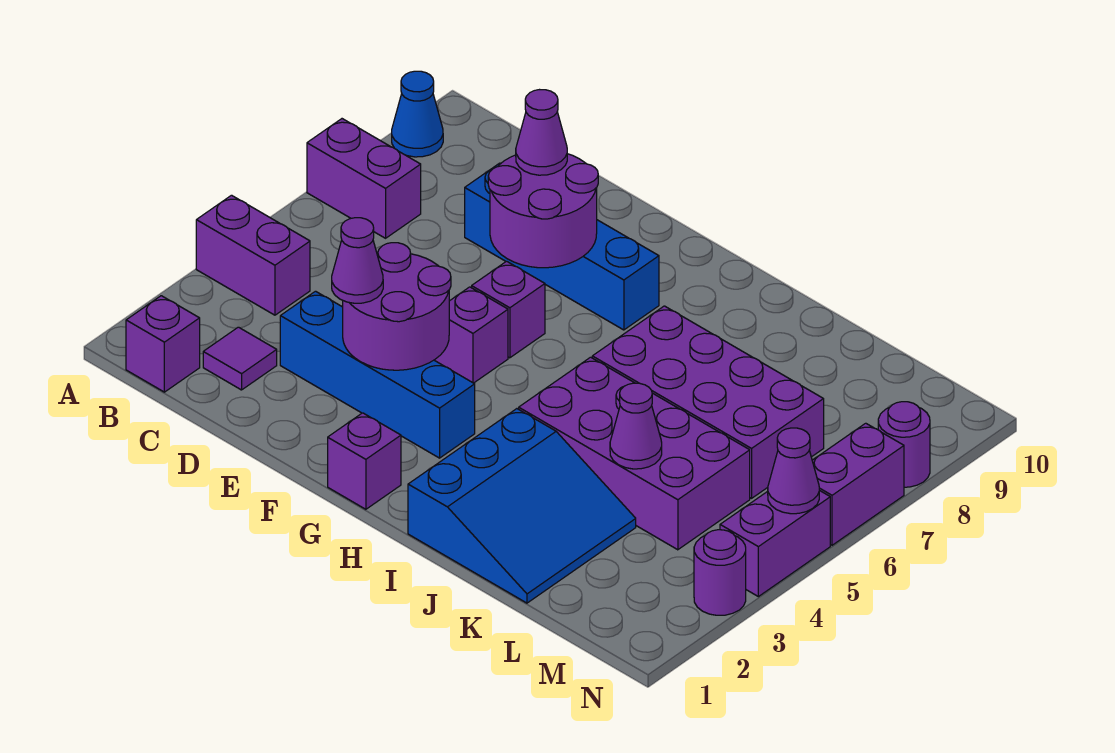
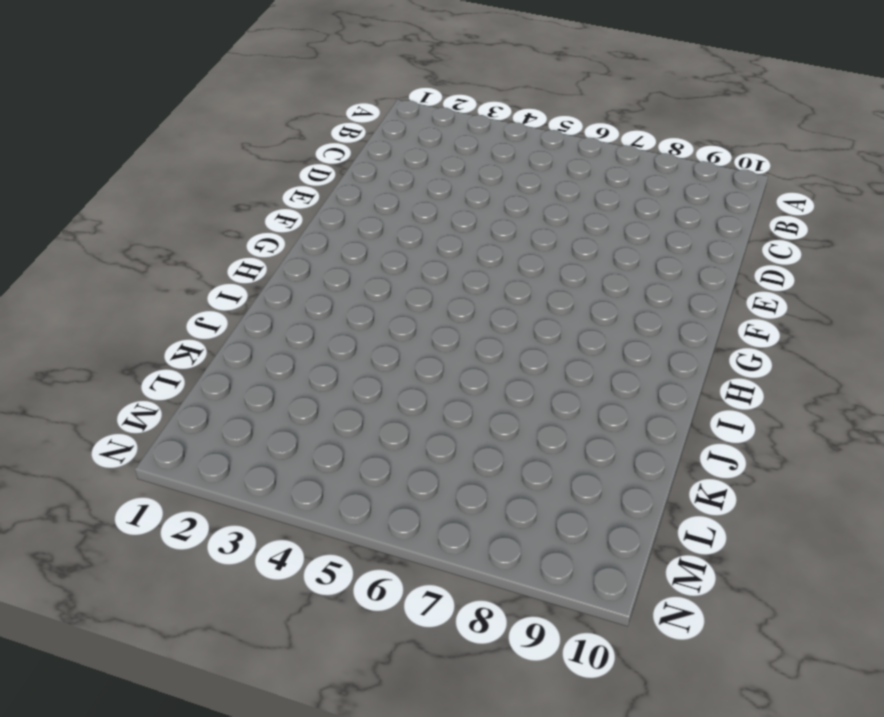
none -> purple 1x2 brick [196,195,310,315]
none -> purple 1x2 brick [307,119,421,238]
none -> blue 1x1 cone [392,71,443,157]

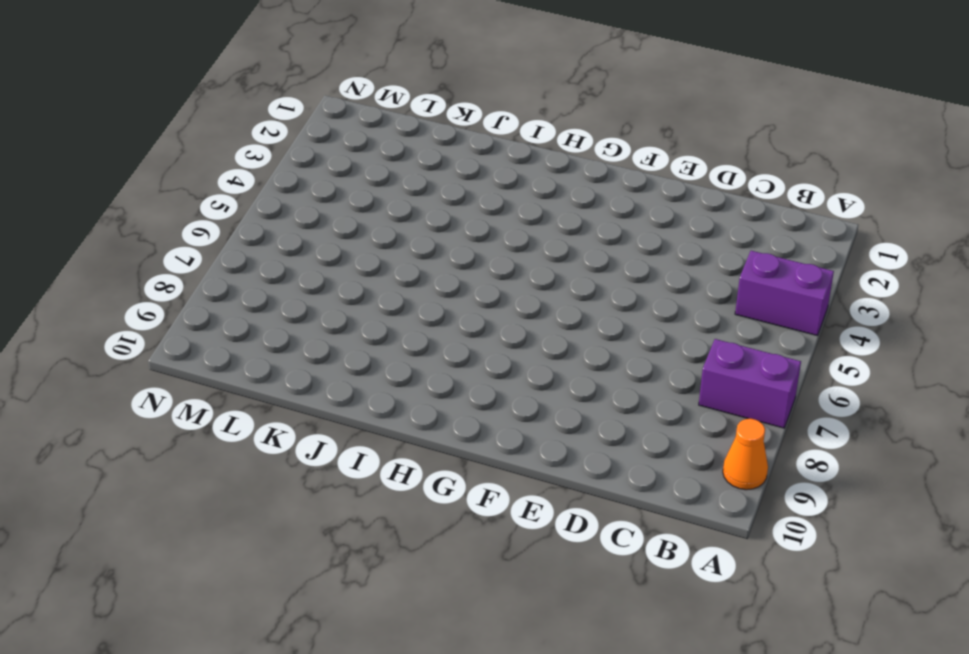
orange 1x1 cone [723,419,768,490] -> blue 1x1 cone [392,71,443,157]
none -> purple 1x1 brick [126,296,200,392]
none -> purple 1x1 tile [203,327,277,390]
none -> blue 1x4 brick [280,291,475,458]

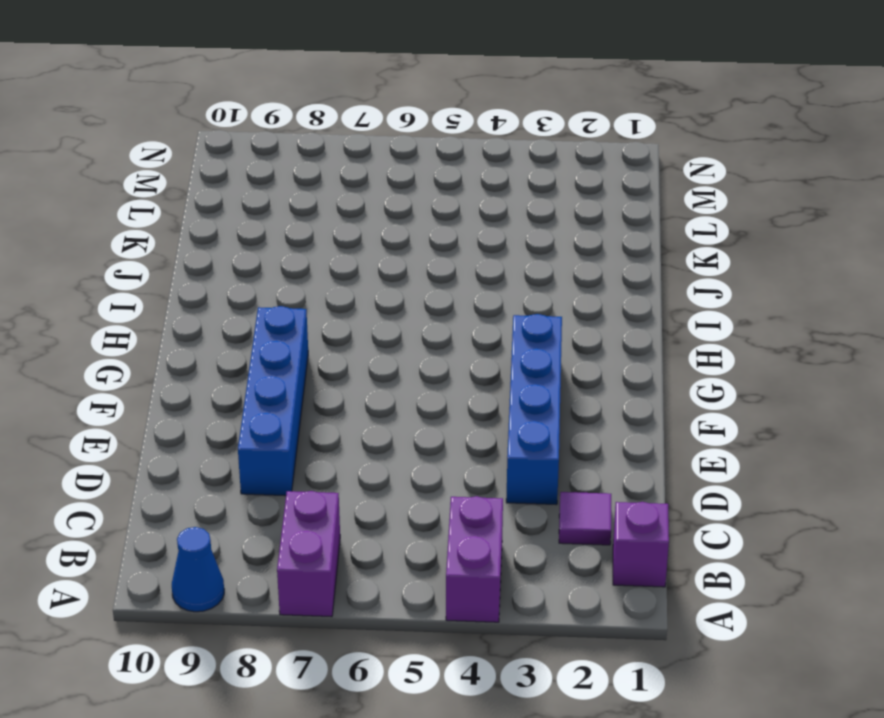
none -> purple 1x1 brick [435,287,508,383]
none -> purple 1x1 brick [472,261,545,358]
none -> purple 1x1 brick [328,413,401,509]

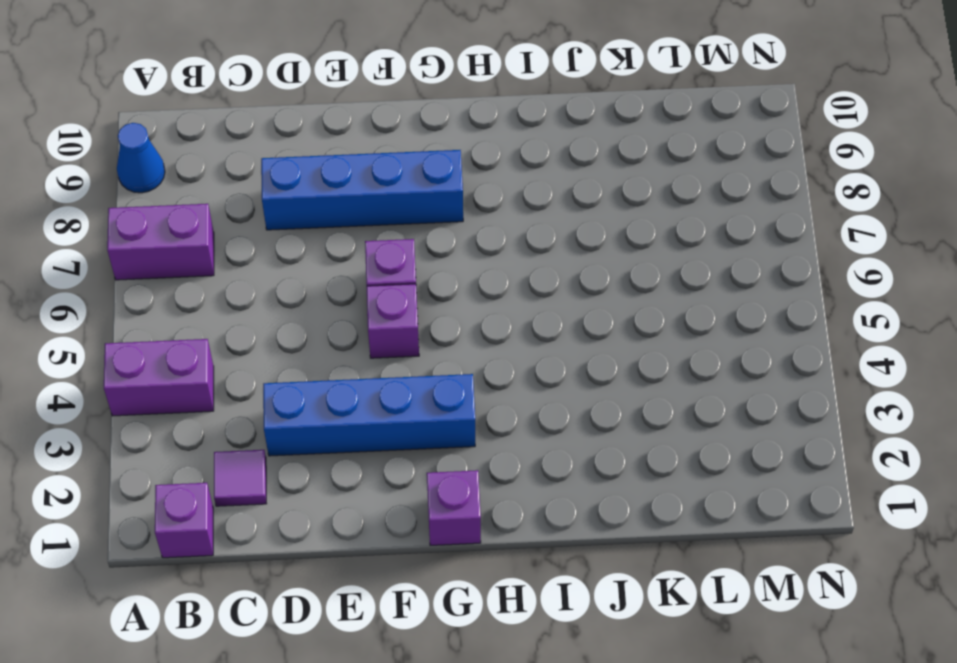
none -> blue 3x3 slope [408,409,636,603]
none -> purple 2x4 brick [519,357,750,550]
none -> purple 2x4 brick [592,306,824,498]

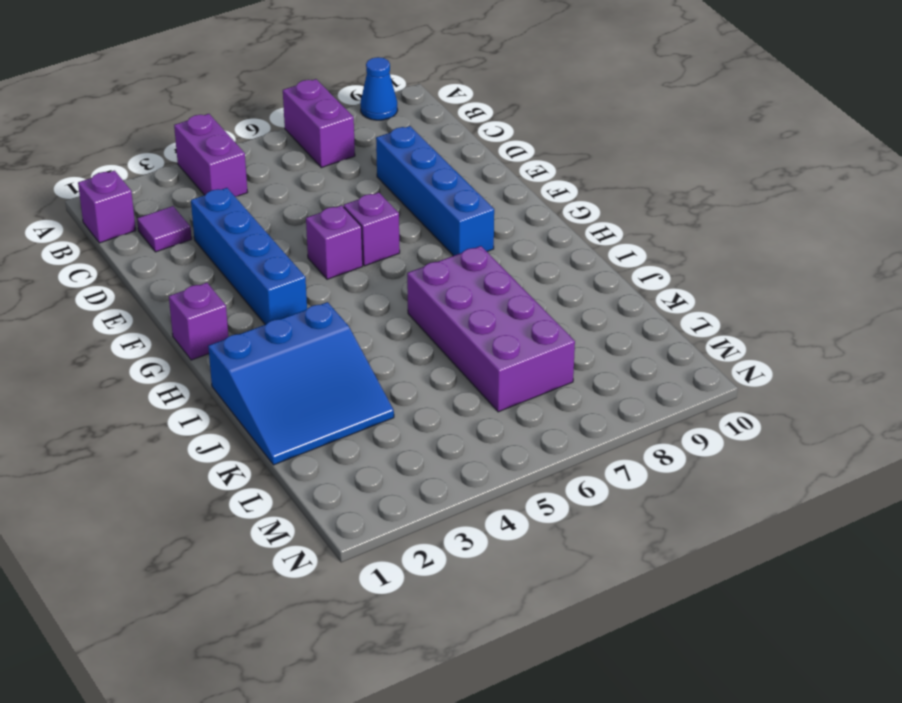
none -> purple 2x4 brick [519,357,750,550]
none -> purple 1x1 round brick [694,530,746,615]
none -> purple 1x2 brick [720,490,830,597]

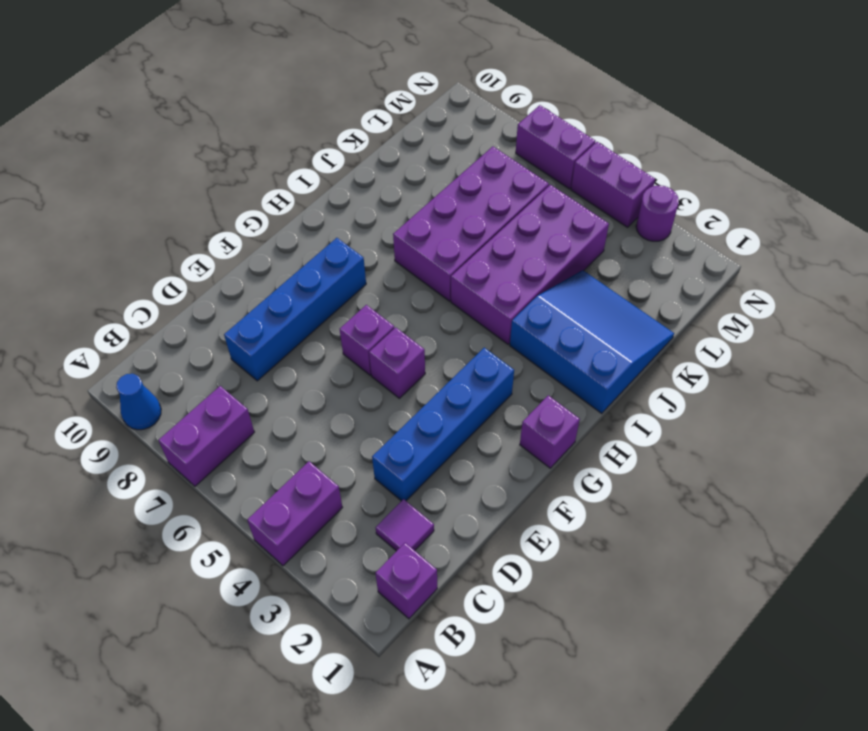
none -> purple 1x1 round brick [878,402,930,487]
none -> purple 2x2 round brick [343,243,451,370]
none -> purple 2x2 round brick [488,154,598,268]

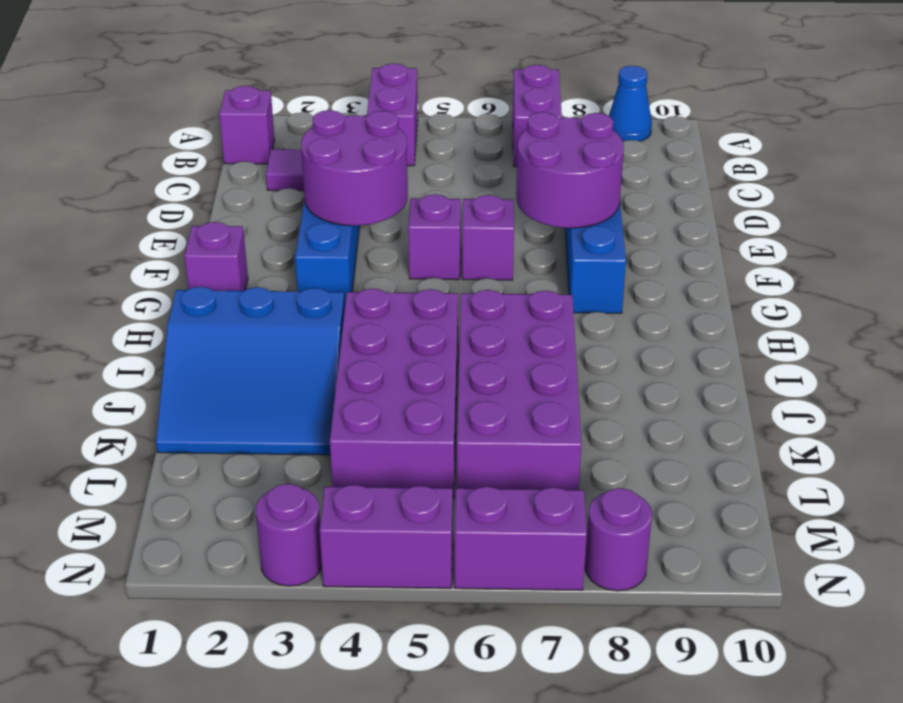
none -> purple 1x1 cone [610,383,662,469]
none -> purple 1x1 cone [768,428,819,514]
none -> purple 1x1 cone [332,218,383,303]

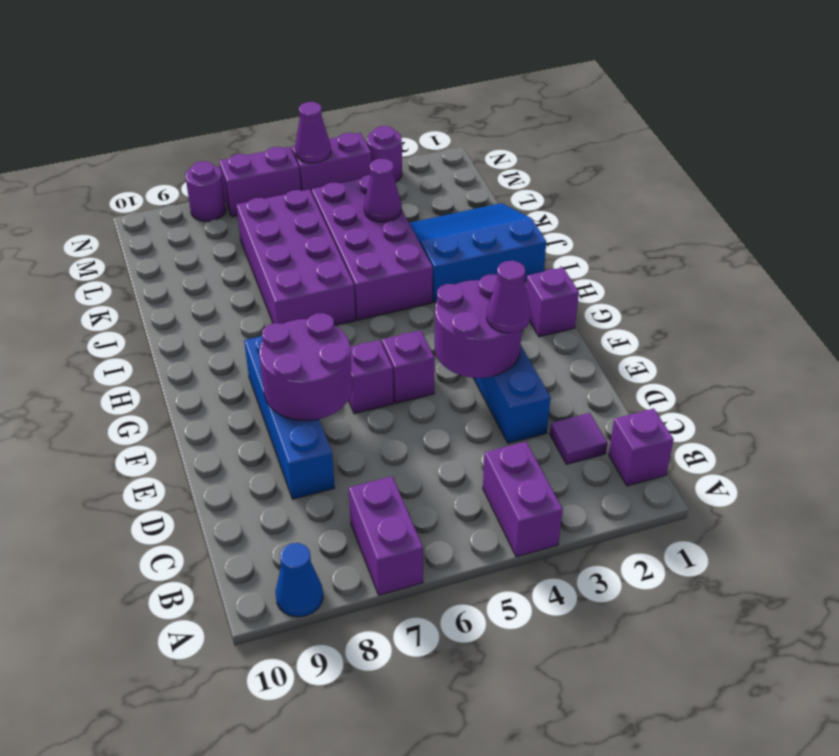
none -> purple 1x1 cone [516,90,567,175]

